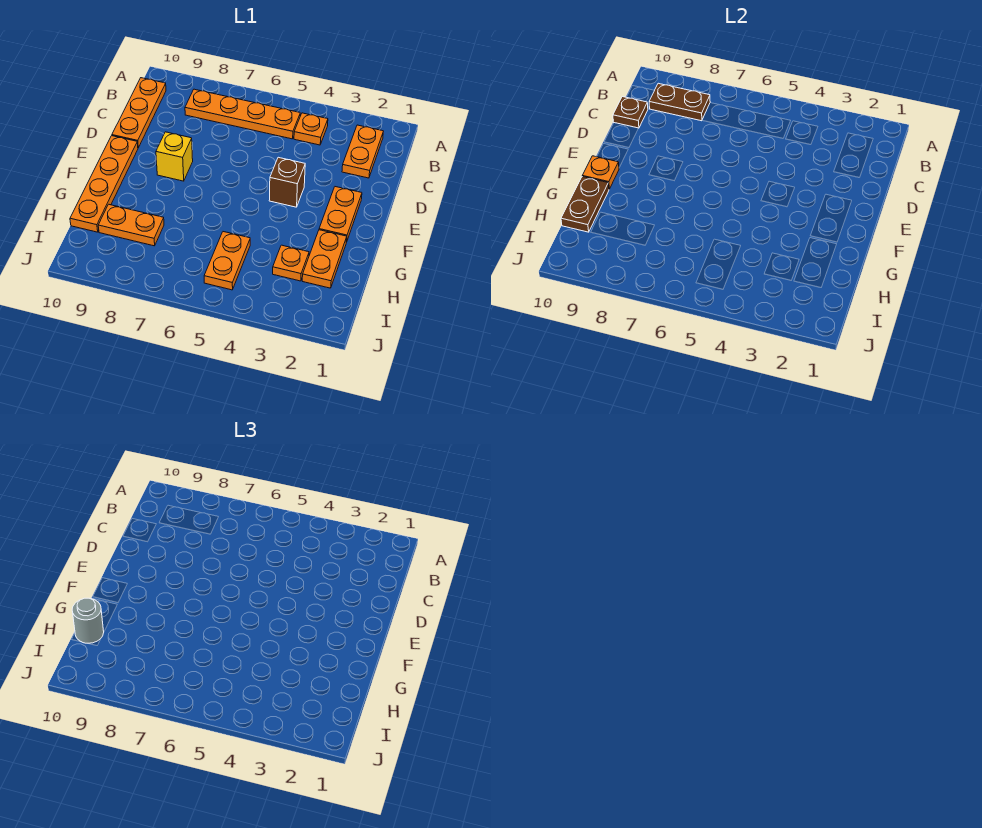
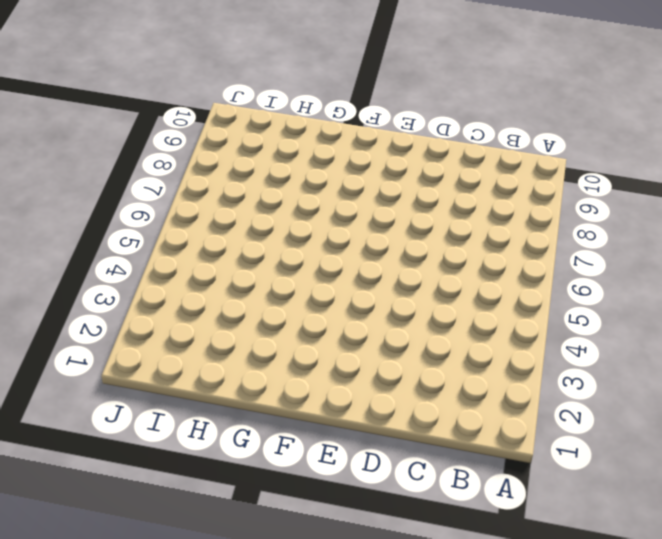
none -> orange 1x2 plate [342,125,383,178]
none -> orange 1x1 plate [294,113,328,145]
none -> orange 1x4 plate [185,89,300,139]

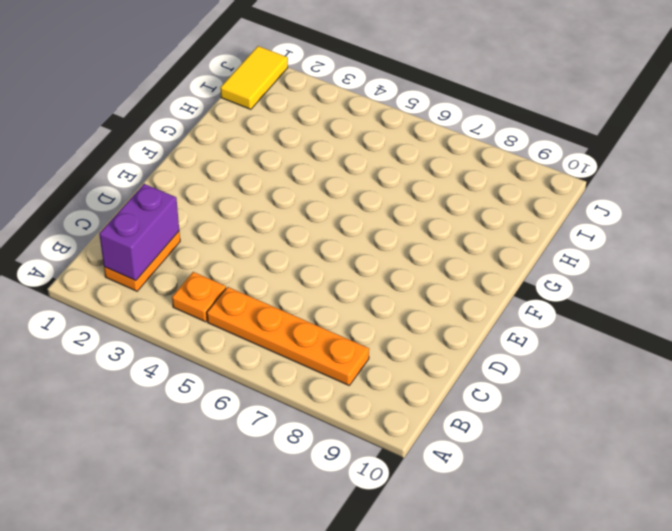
purple 1x2 brick [99,184,179,281] -> none
yellow 1x2 tile [220,46,288,109] -> none
none -> orange 1x3 plate [112,78,166,148]
none -> orange 1x2 plate [319,187,362,242]
none -> brown 1x1 brick [269,157,305,207]

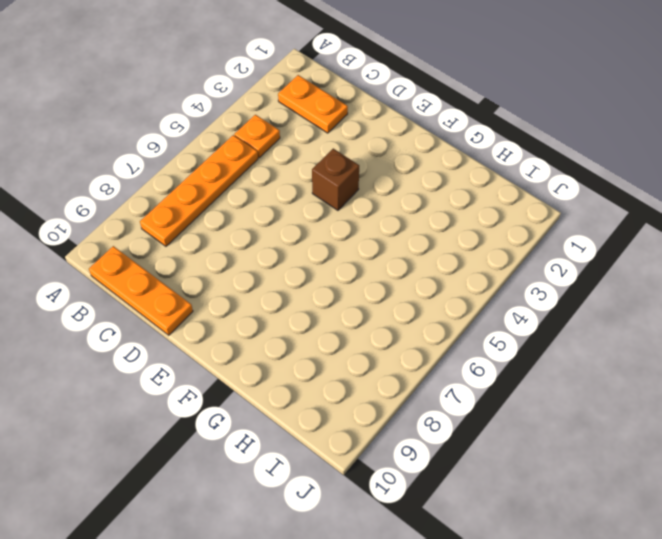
none -> orange 1x2 plate [319,187,362,242]
none -> yellow 1x1 brick [156,132,193,181]
none -> orange 1x4 plate [70,136,138,232]

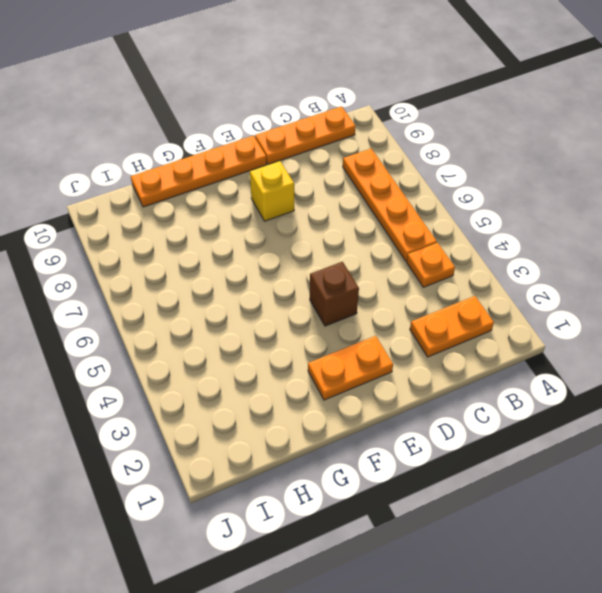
none -> orange 1x2 plate [302,230,347,288]
none -> orange 1x1 plate [273,245,309,281]
none -> orange 1x2 plate [204,232,250,290]

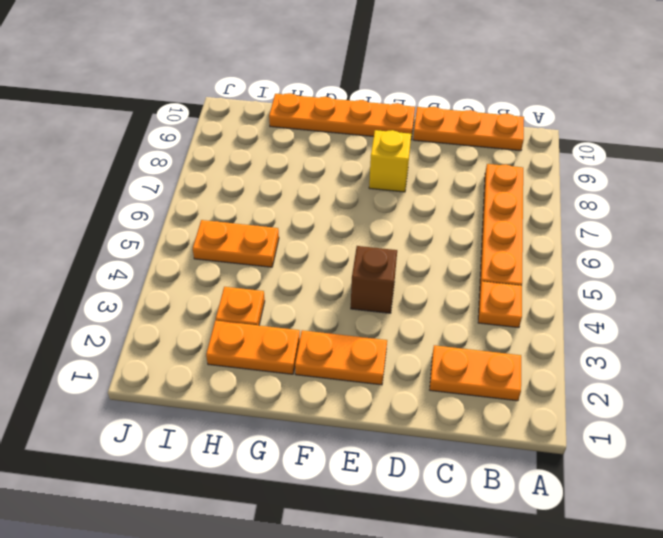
none -> orange 1x2 plate [98,204,164,246]
none -> brown 1x2 plate [649,83,710,121]
none -> brown 1x1 plate [613,97,648,128]

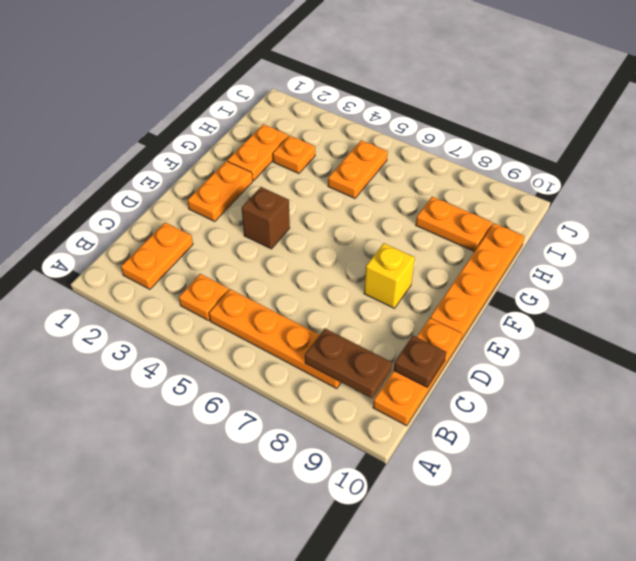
none -> orange 1x1 plate [583,156,619,189]
none -> brown 1x2 plate [561,177,609,232]
none -> grey 1x1 round brick [72,598,104,643]

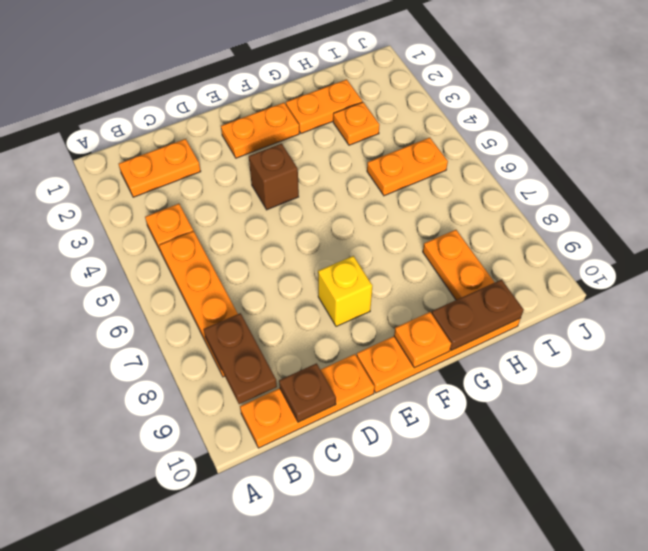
none -> grey 1x1 round brick [72,598,104,643]

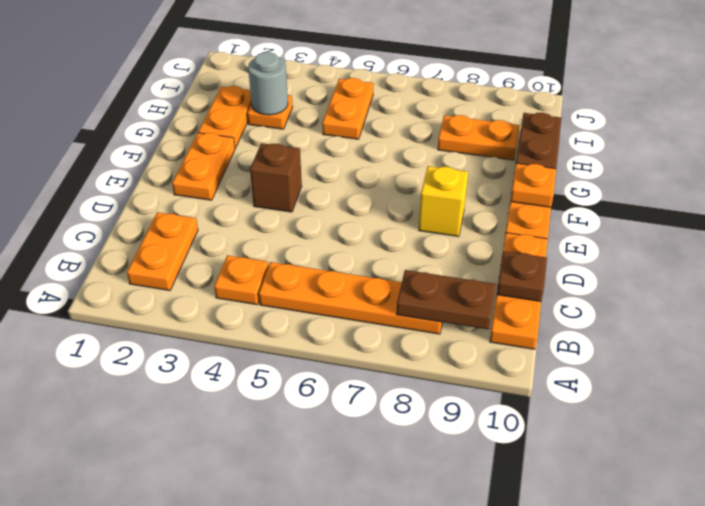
grey 1x1 round brick [248,52,288,115] -> grey 1x1 round brick moved to [72,598,104,643]

